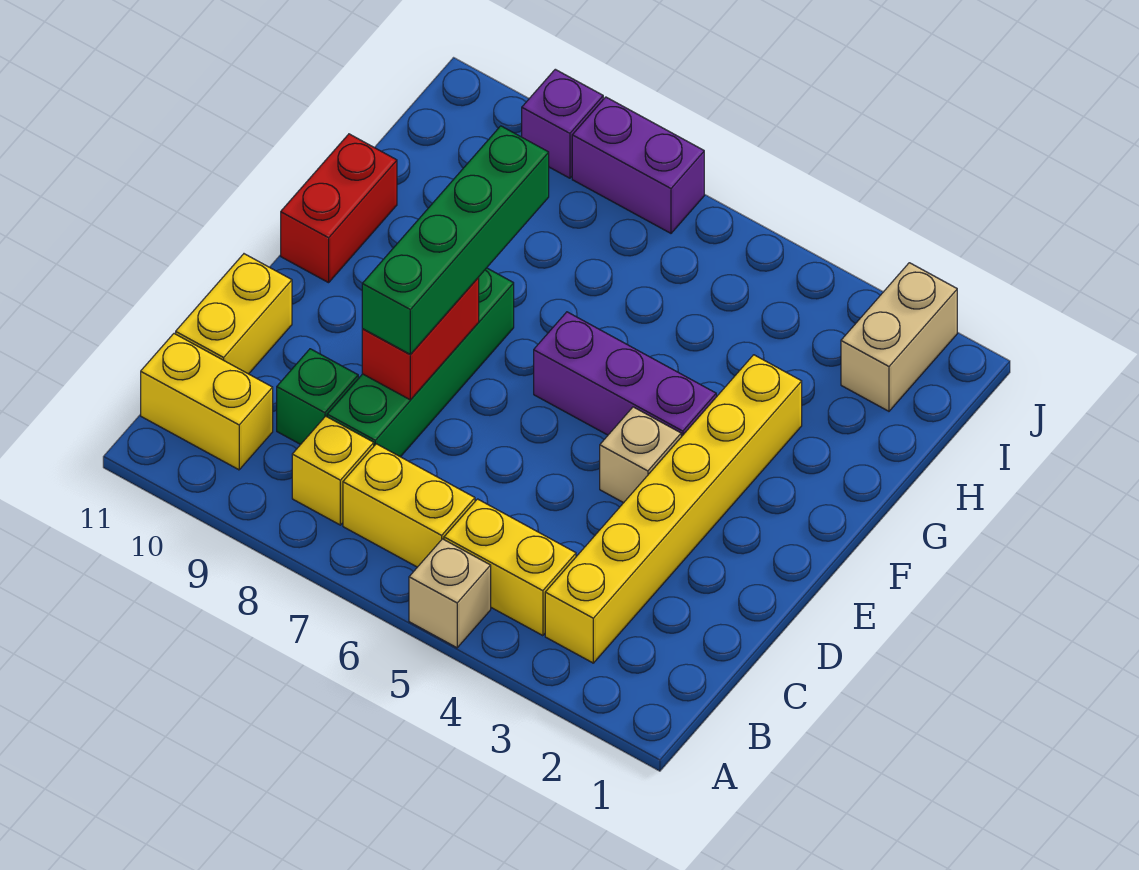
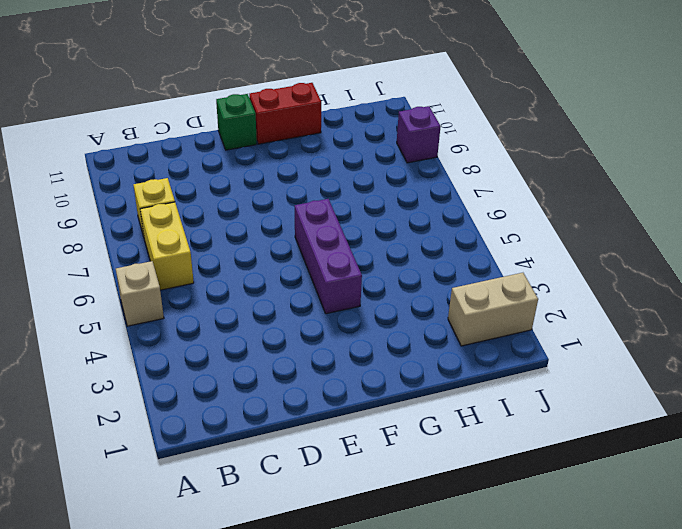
green 1x1 brick [216,94,257,150] -> green 1x1 brick moved to [277,349,358,444]
none -> yellow 1x6 brick [545,355,802,663]
none -> yellow 1x2 brick [444,499,576,636]
none -> yellow 1x2 brick [141,334,273,470]

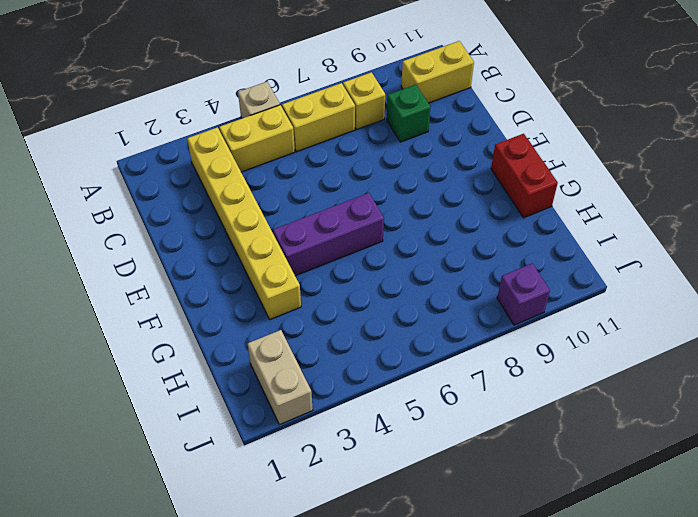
none -> green 1x4 brick [327,268,514,457]
none -> yellow 1x2 brick [176,254,292,374]
none -> tan 1x1 brick [600,407,681,503]

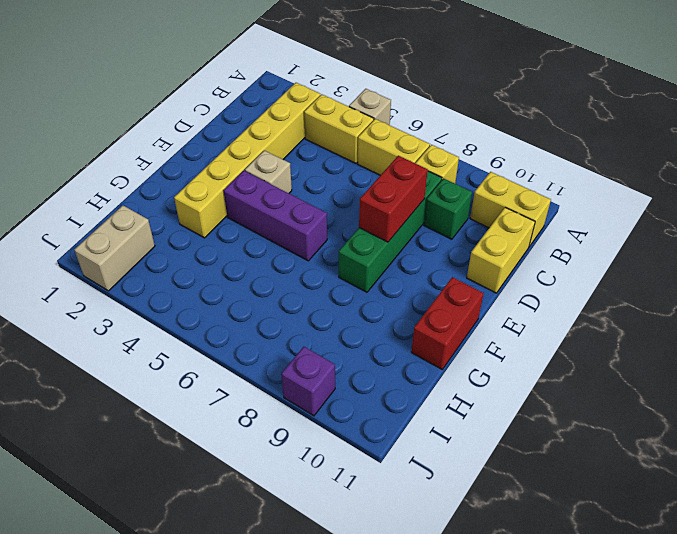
none -> purple 1x2 brick [572,97,704,233]
none -> green 1x4 brick [362,126,549,355]

